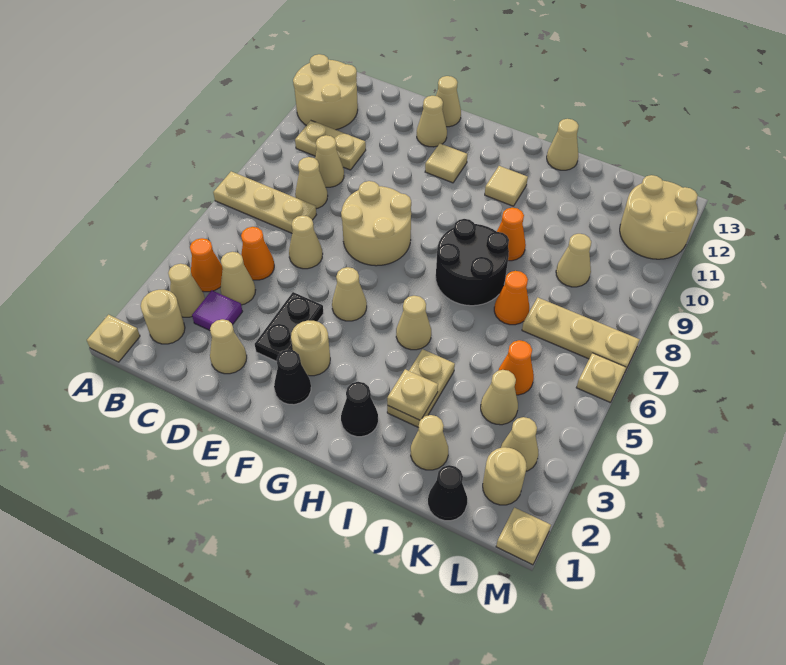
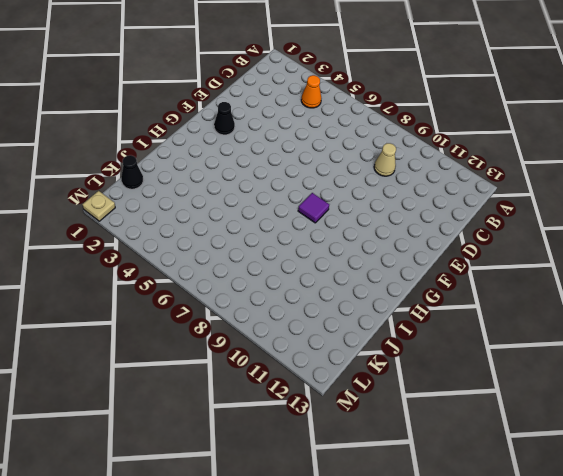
purple 1x1 tile [298,193,329,223] -> purple 1x1 tile moved to [192,291,242,330]
none -> tan 1x1 plate [87,315,140,362]
none -> tan 1x3 plate [213,171,316,233]
none -> tan 2x2 round brick [293,54,358,130]
none -> tan 1x1 round brick [141,290,185,344]

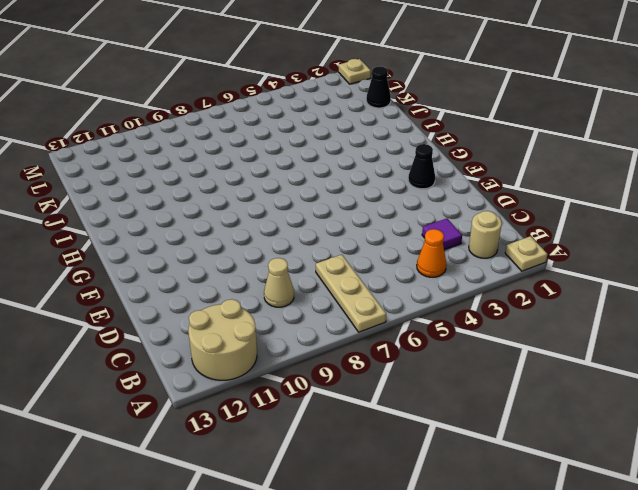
none -> tan 1x1 cone [168,264,205,317]
none -> tan 1x2 plate [295,121,366,170]
none -> tan 1x1 cone [220,252,255,305]
none -> orange 1x1 cone [241,227,274,280]

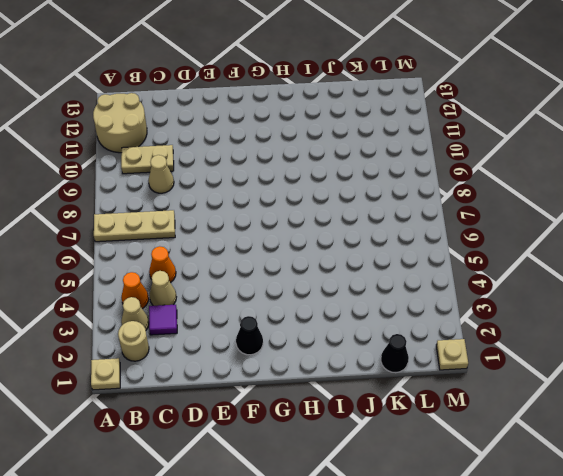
none -> tan 1x1 cone [295,157,328,209]
none -> tan 1x1 cone [210,319,247,374]
none -> tan 1x1 cone [289,215,323,269]
none -> black 1x2 plate [255,292,324,362]

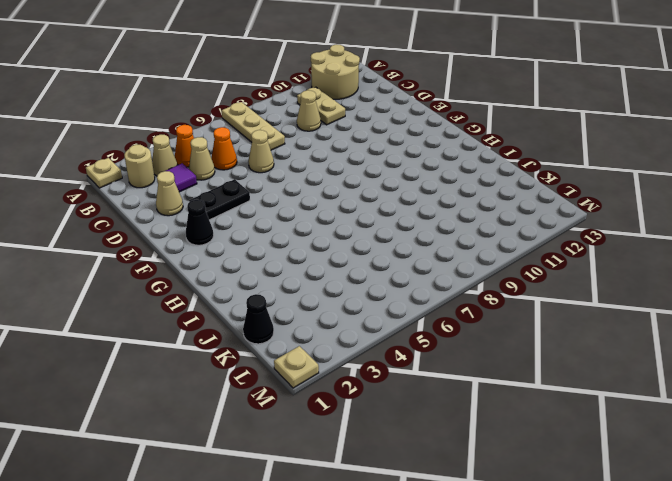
none -> tan 1x1 cone [295,157,328,209]
none -> tan 2x2 round brick [341,181,411,266]
none -> tan 1x1 cone [417,96,447,147]
none -> tan 1x1 cone [436,76,461,127]

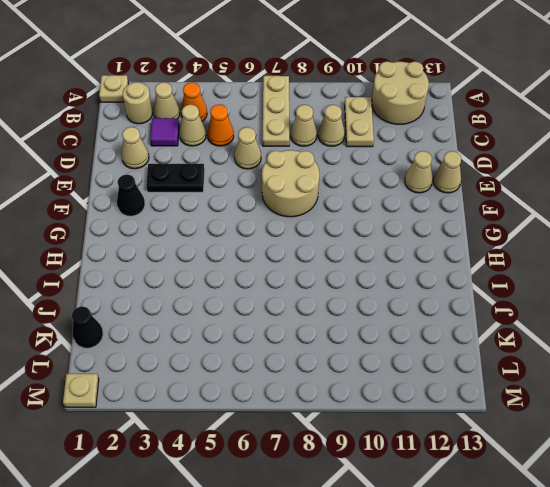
none -> tan 1x1 round brick [291,320,330,376]
none -> tan 1x1 cone [332,267,367,321]
none -> tan 1x1 tile [425,144,468,183]
none -> black 1x1 cone [341,382,378,437]

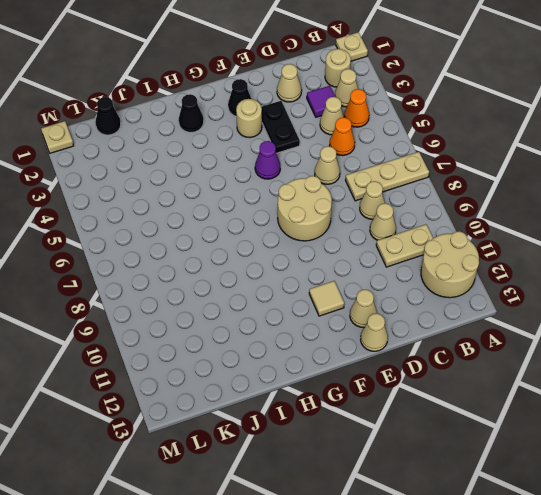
purple 1x1 cone [255,141,280,179] -> tan 1x1 cone [332,267,367,321]
none -> tan 1x1 cone [396,296,431,350]
none -> black 2x2 round brick [436,219,509,306]
none -> tan 1x1 tile [485,166,528,206]
none -> tan 1x2 plate [387,349,455,428]

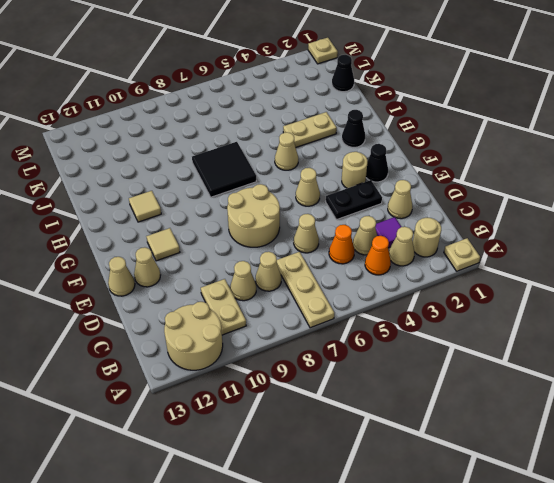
black 2x2 tile [192,142,256,197] -> black 2x2 round brick [436,219,509,306]
none -> orange 1x1 cone [497,208,526,261]
none -> tan 1x1 cone [547,119,579,170]
none -> tan 1x1 cone [411,415,448,470]
none -> orange 1x1 cone [494,271,529,325]

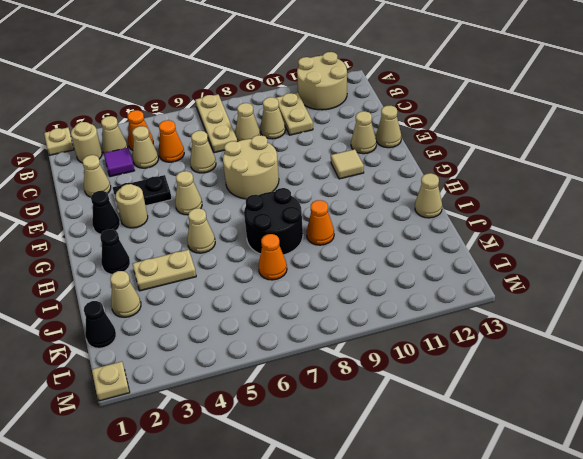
none -> tan 1x1 tile [485,166,528,206]
none -> tan 1x1 cone [481,370,518,425]
none -> orange 1x1 cone [498,340,534,395]
none -> tan 1x3 plate [522,298,640,371]

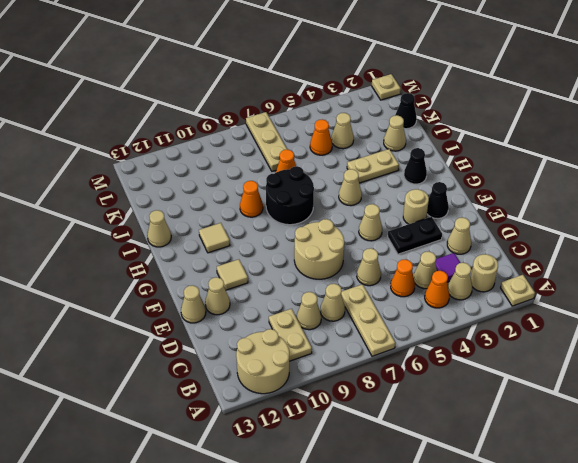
none -> tan 1x1 cone [556,234,591,287]
none -> tan 1x1 round brick [483,447,527,505]
none -> tan 1x1 cone [501,417,538,471]
none -> tan 2x2 round brick [620,175,698,259]

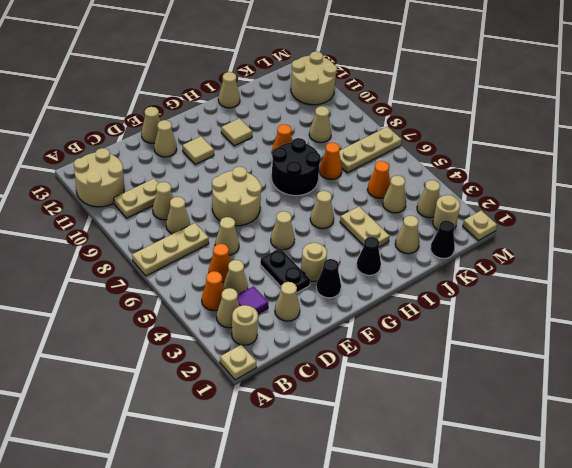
none -> tan 1x1 plate [576,353,626,402]
none -> tan 1x1 plate [387,369,438,420]

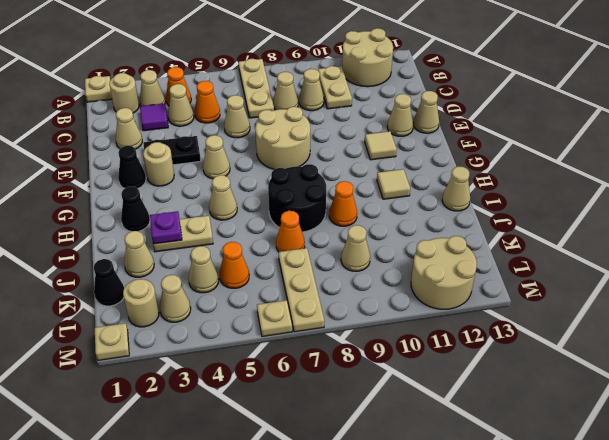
purple 1x1 plate [150,211,182,244] -> tan 1x1 plate [387,369,438,420]

